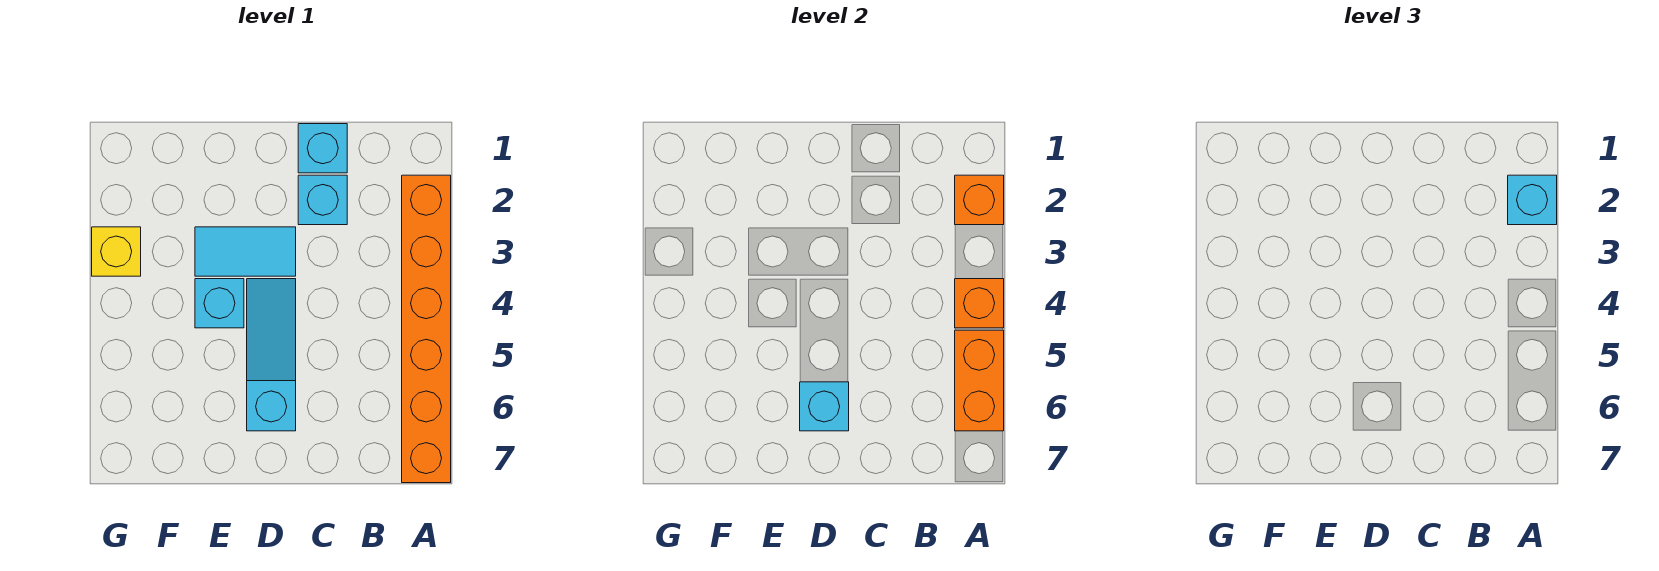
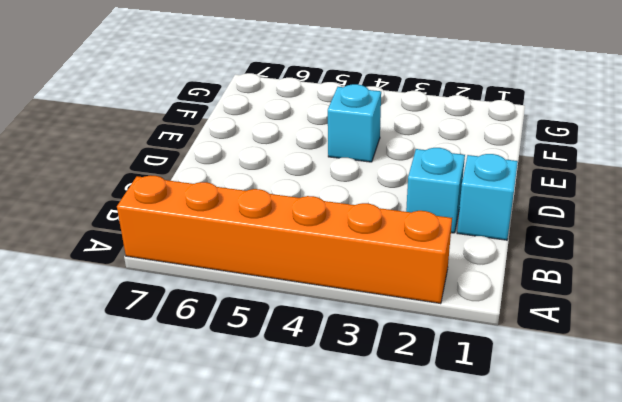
none -> cyan 1x2 tile [195,227,296,276]
none -> cyan 1x3 slope [247,279,296,431]
none -> yellow 1x1 brick [92,227,141,276]

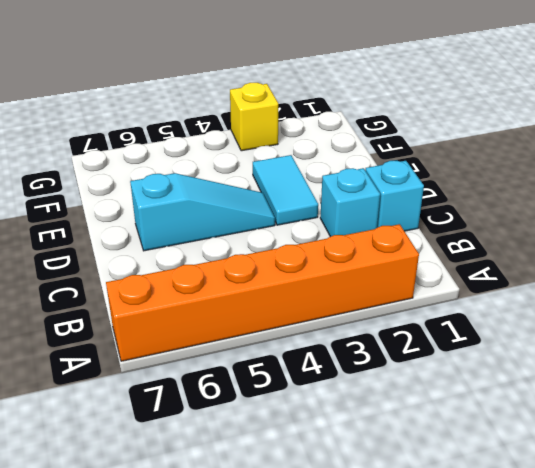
none -> cyan 1x1 brick [195,279,244,328]
none -> orange 1x1 brick [955,175,1004,225]
none -> orange 1x1 brick [955,279,1004,328]

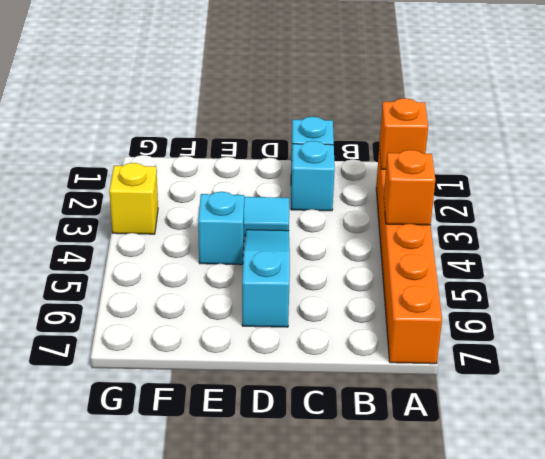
none -> orange 1x2 brick [955,330,1004,431]
none -> cyan 1x1 brick [800,382,849,431]
none -> cyan 1x1 brick [1508,175,1557,225]

